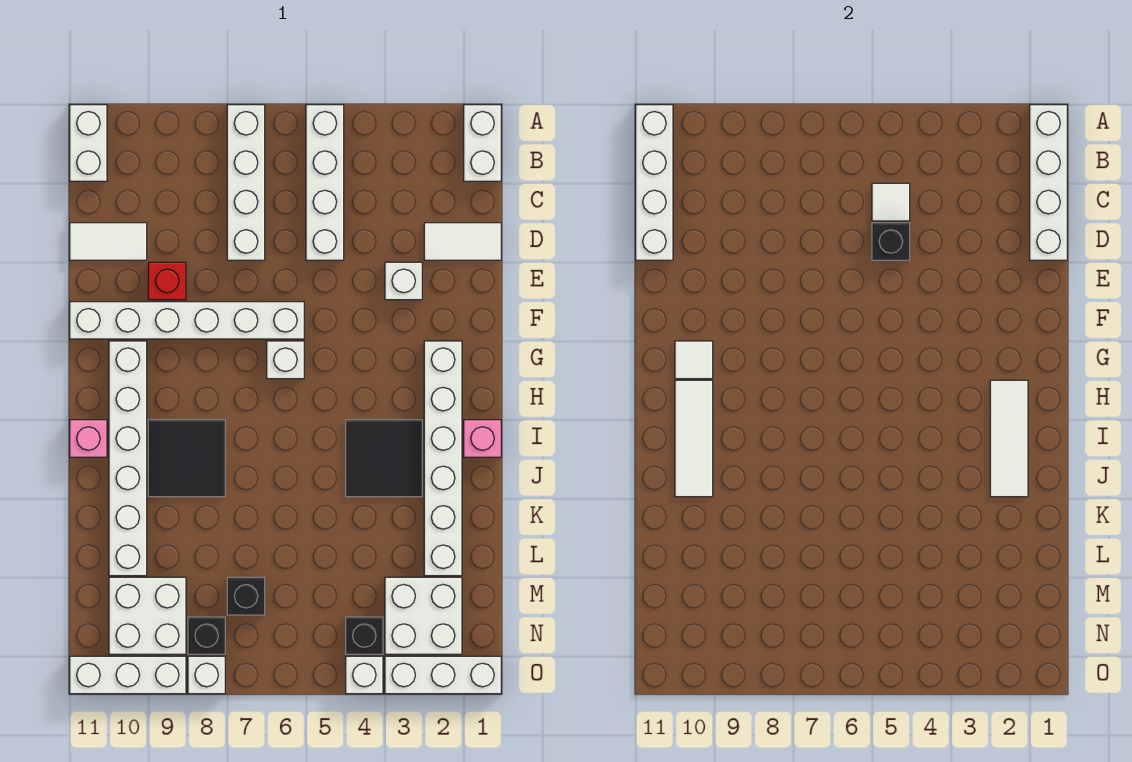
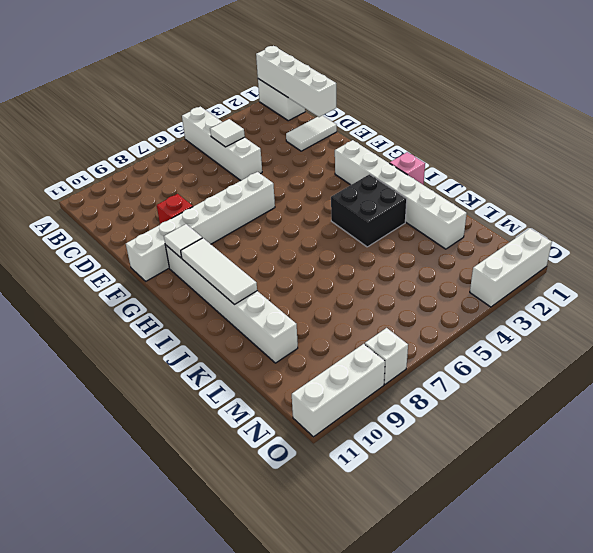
black 2x2 brick [331,174,407,247] -> black 2x2 tile [346,420,422,497]
none -> white 1x4 brick [227,105,265,260]
none -> white 1x2 brick [70,105,107,181]
none -> white 1x2 tile [70,223,147,260]
none -> white 1x1 brick [385,262,422,300]

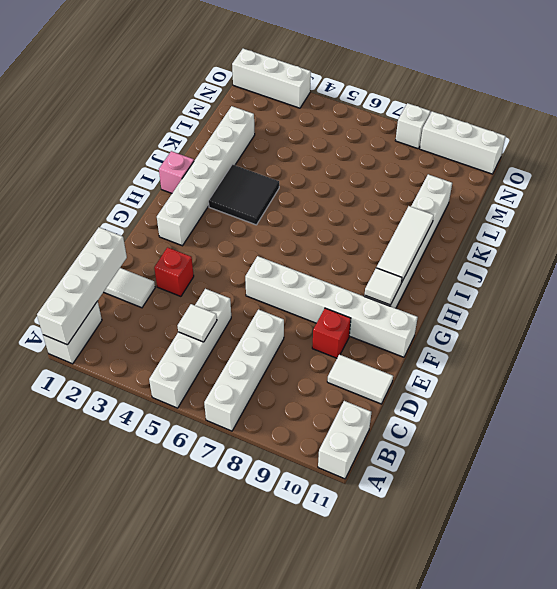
red 1x1 brick [154,247,194,296] -> white 1x1 brick [385,262,422,300]
none -> white 1x1 brick [267,341,304,379]
none -> black 2x2 tile [148,420,225,497]
none -> pink 1x1 brick [70,420,107,457]
none -> white 2x2 brick [385,577,462,654]

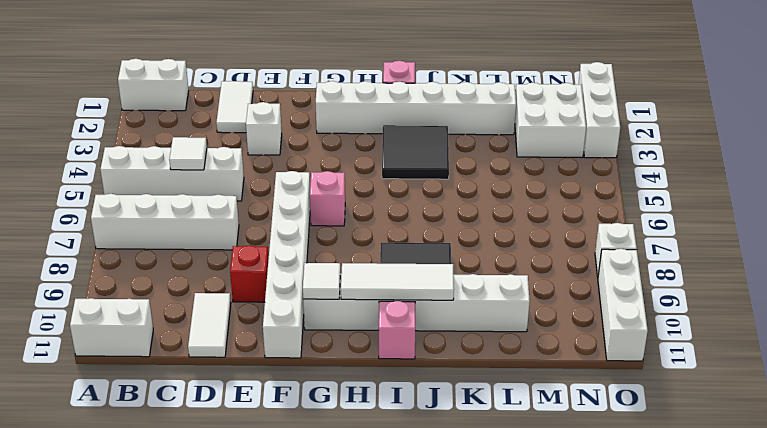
pink 1x1 brick [310,171,345,226] -> white 1x1 brick [267,341,304,379]
none -> black 1x1 brick [227,577,265,615]
none -> white 2x2 brick [109,577,186,654]
none -> black 1x1 brick [346,617,383,654]
none -> black 1x1 brick [188,617,225,654]

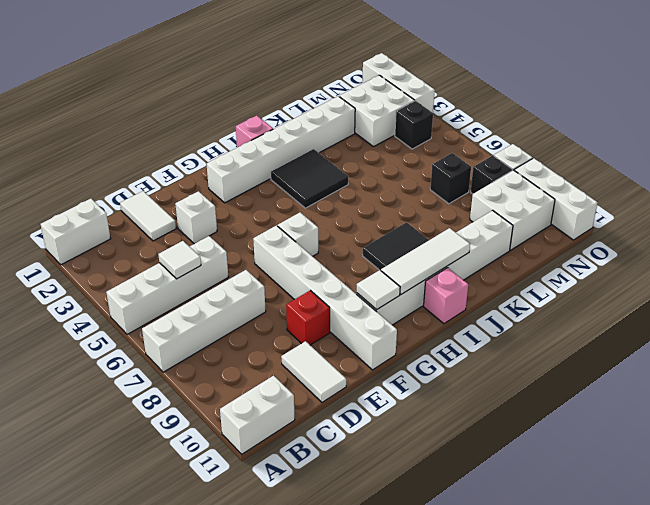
none -> white 1x1 brick [346,656,383,694]
none -> white 1x4 brick [1030,105,1067,260]
none -> white 1x4 brick [636,105,673,260]
none -> black 1x1 brick [872,223,910,260]

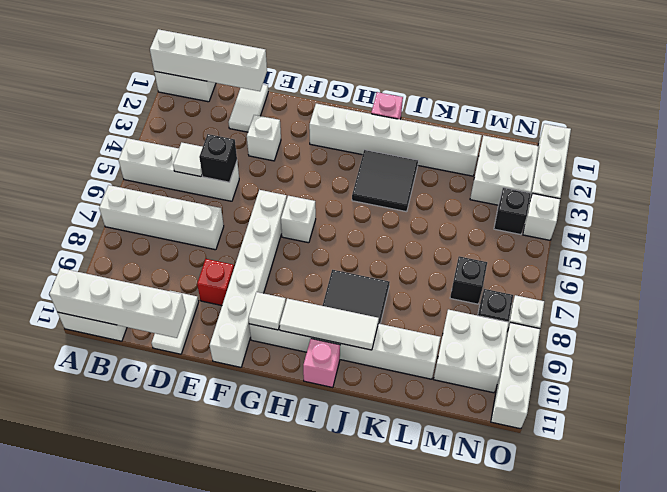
none -> white 1x3 tile [990,380,1028,497]

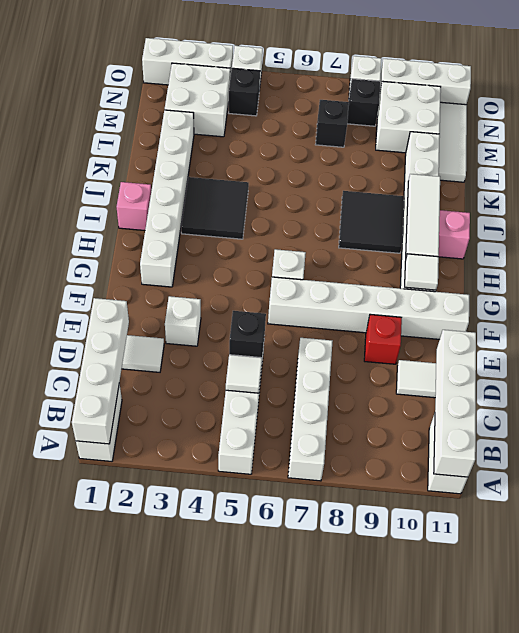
white 1x3 tile [439,102,467,182] -> white 1x3 tile moved to [990,380,1028,497]

